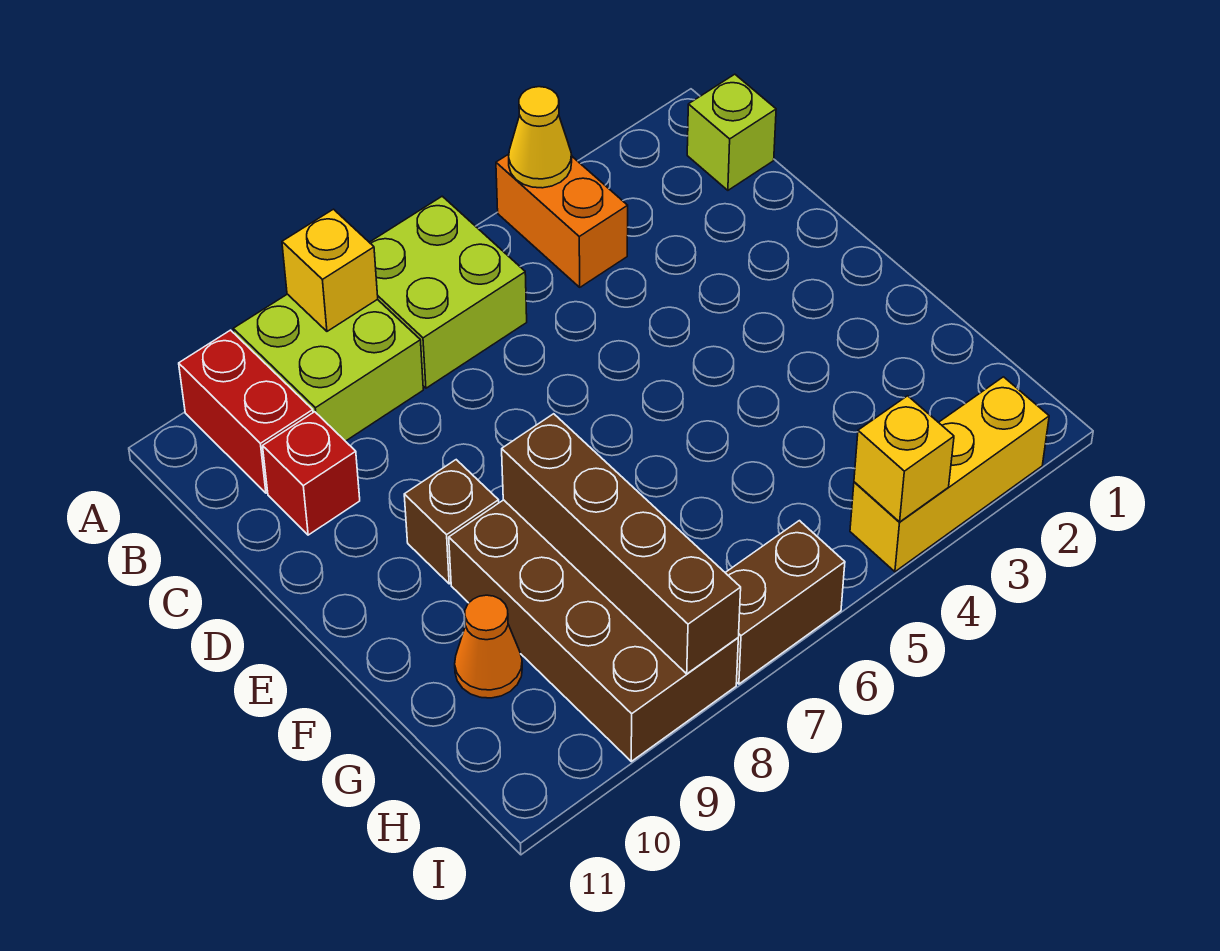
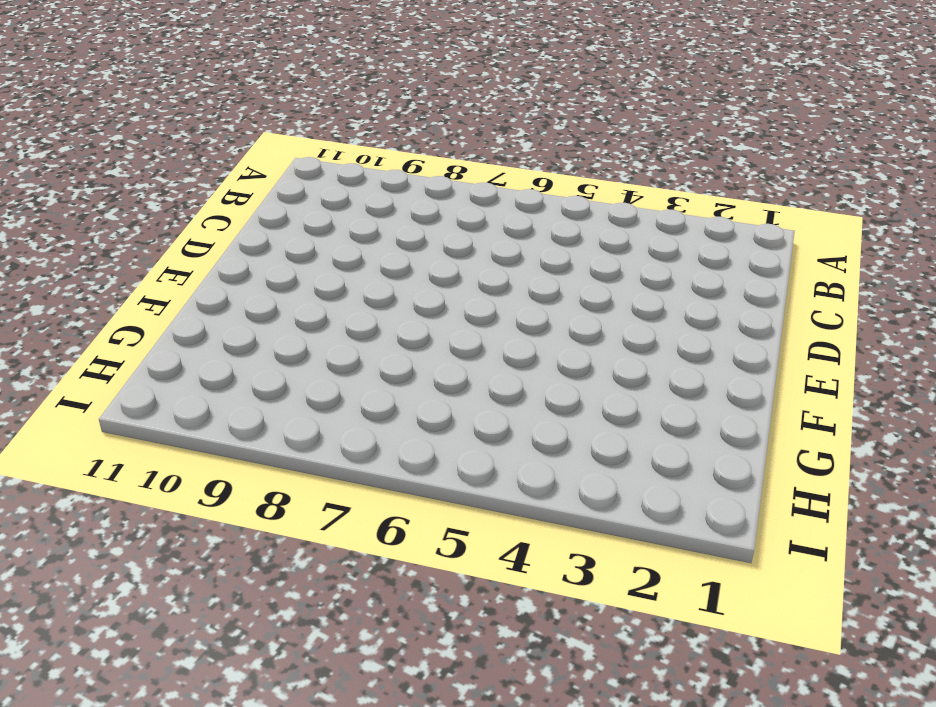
none -> orange 1x2 brick [496,154,628,287]
none -> lime 2x2 brick [369,196,527,388]
none -> lime 2x2 brick [233,294,423,441]

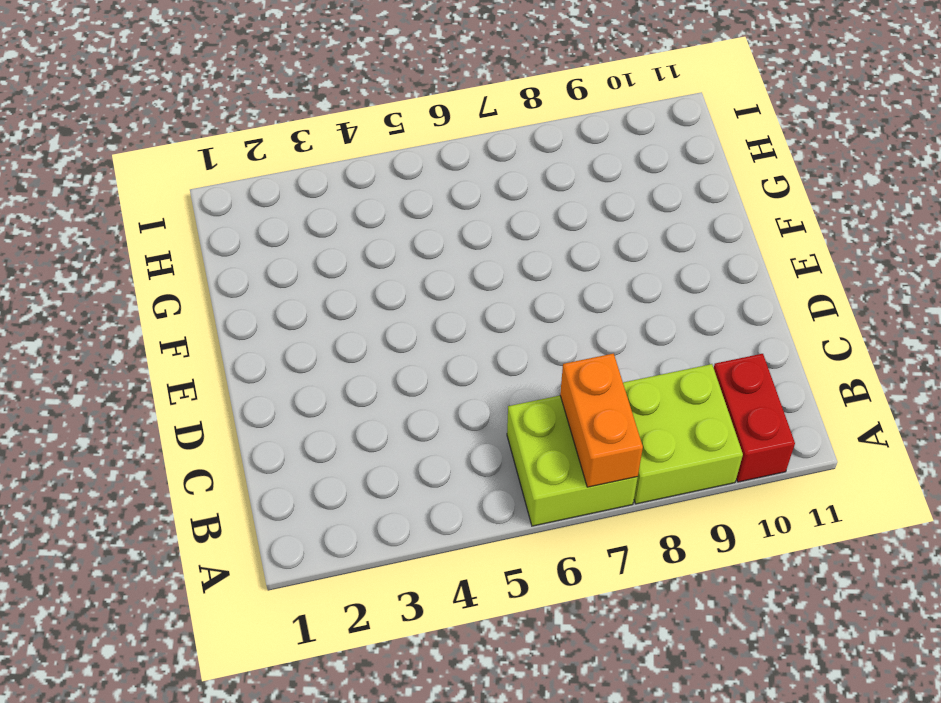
orange 1x2 brick [560,354,643,487] -> orange 1x2 brick moved to [496,154,628,287]
none -> lime 1x1 brick [687,74,776,190]
none -> red 1x1 brick [263,412,360,535]
none -> brown 1x1 brick [404,460,499,584]

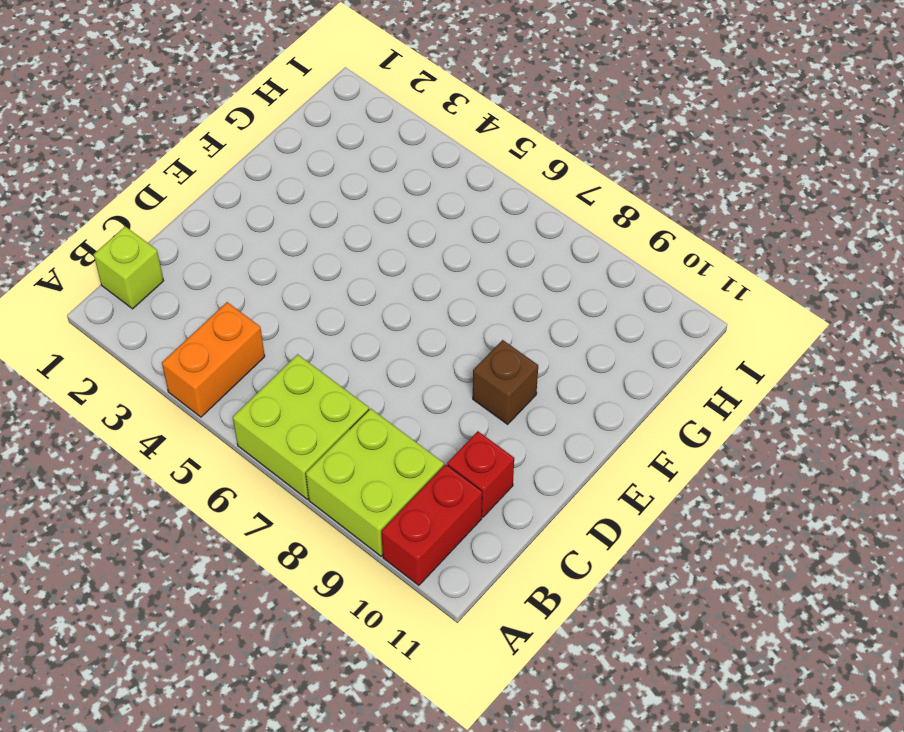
none -> brown 2x4 brick [449,500,738,761]
none -> orange 1x1 cone [455,595,522,698]
none -> yellow 1x3 brick [850,377,1049,572]

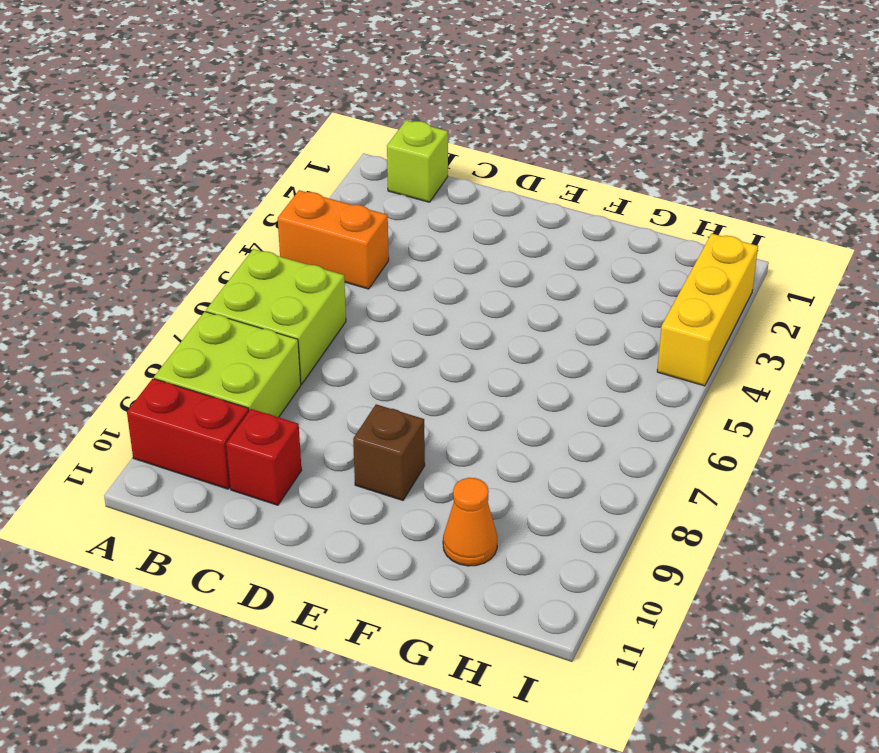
none -> brown 2x4 brick [449,500,738,761]
none -> brown 1x2 brick [725,521,845,684]
none -> yellow 1x1 cone [509,87,572,188]

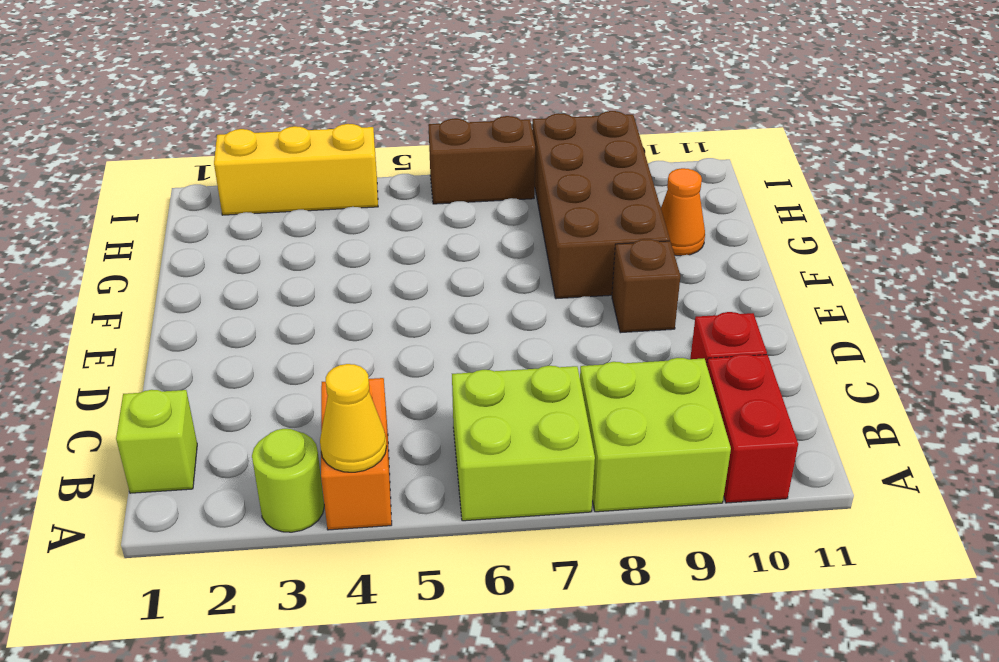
lime 1x1 round brick [252,429,324,532] -> none
none -> yellow 1x1 brick [282,209,378,331]
none -> brown 1x4 brick [502,414,741,674]
none -> yellow 1x1 brick [854,396,954,522]

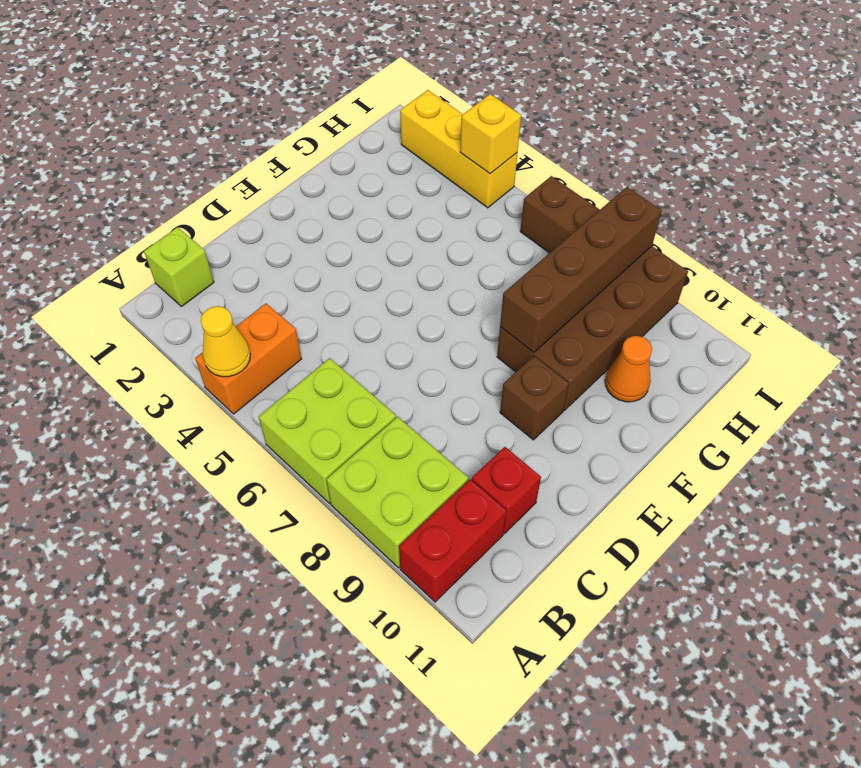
none -> yellow 1x1 brick [282,209,378,331]

